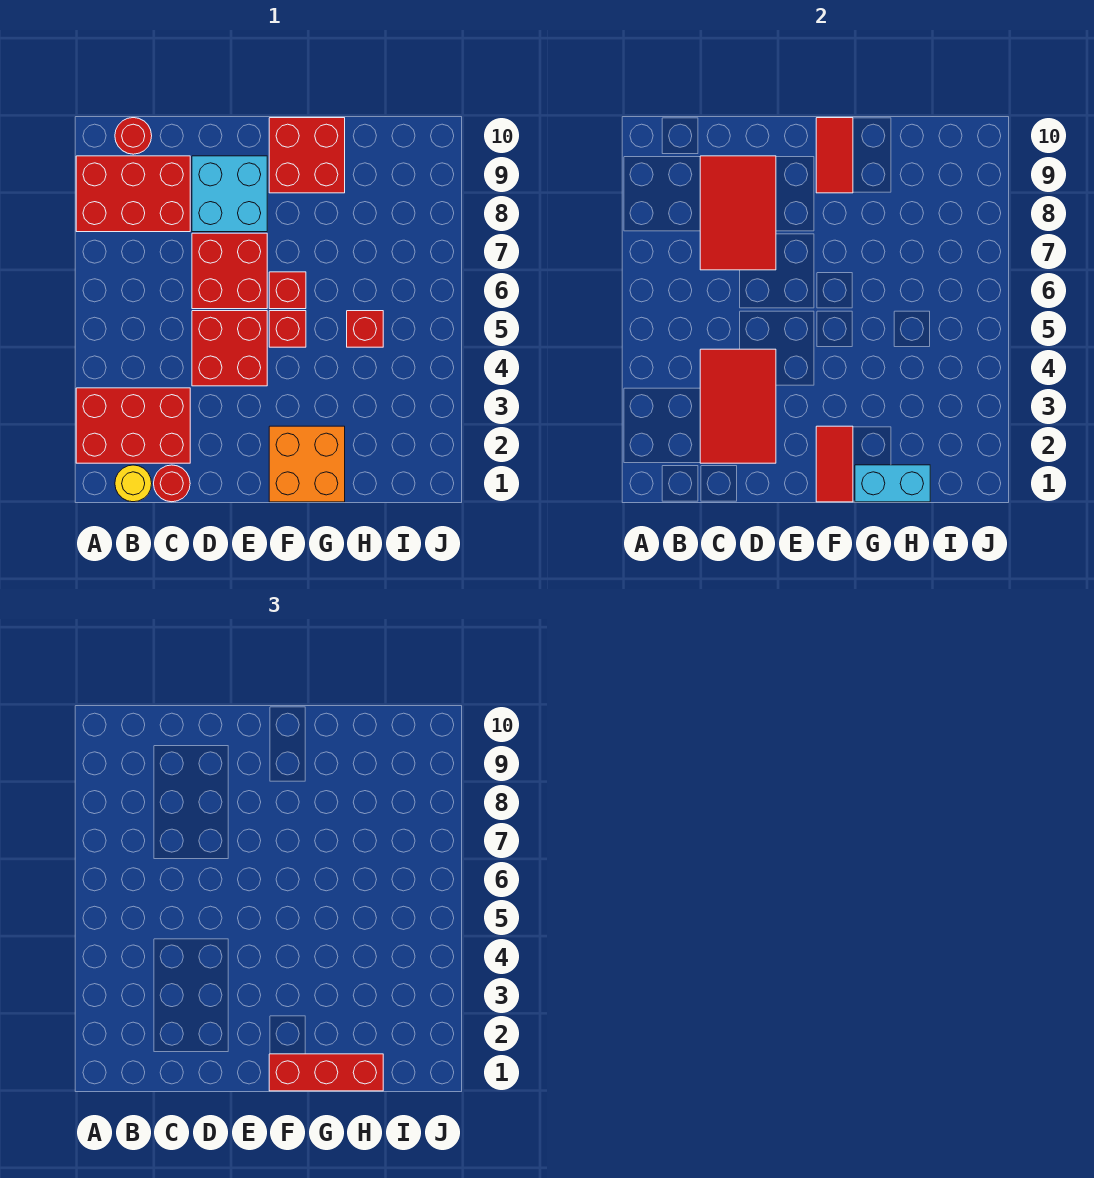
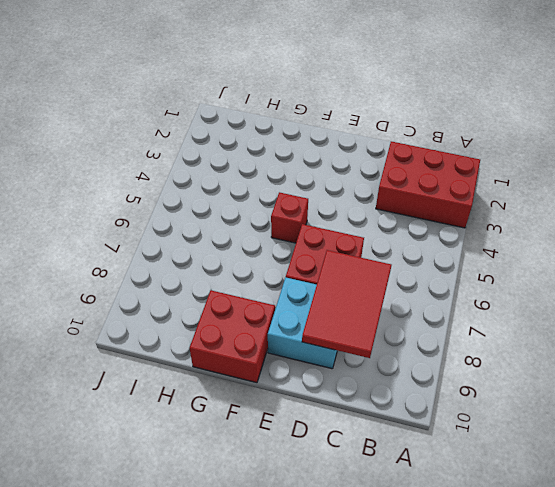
none -> red 2x3 brick [76,156,190,232]
none -> yellow 1x1 round brick [115,465,152,502]
none -> red 1x1 round brick [115,118,152,154]

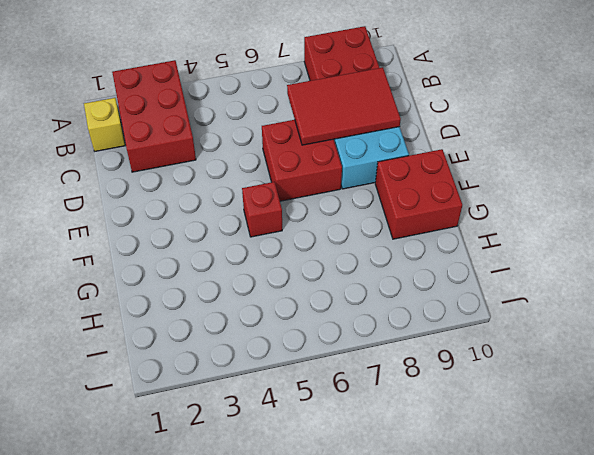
yellow 1x1 brick [84,98,125,151] -> yellow 1x1 round brick [115,465,152,502]
none -> red 1x1 round brick [115,118,152,154]
none -> red 1x1 round brick [154,465,190,502]
none -> red 2x2 brick [192,311,267,386]

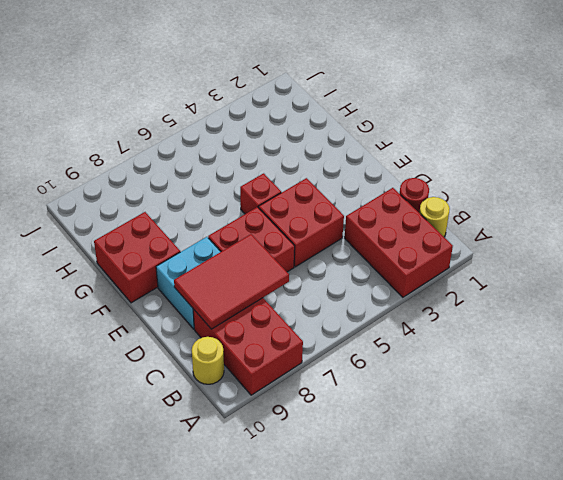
yellow 1x1 round brick [192,337,224,384] -> red 1x1 round brick [115,118,152,154]
none -> orange 2x2 brick [269,426,345,502]
none -> red 1x1 brick [269,272,306,309]
none -> red 1x1 brick [347,311,383,347]

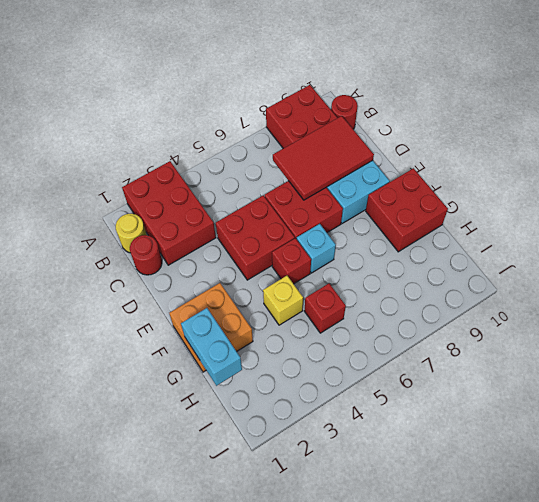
cyan 1x1 brick [297,224,336,273] -> red 1x1 brick [269,272,306,309]
yellow 1x1 brick [263,276,303,325] -> none
none -> red 2x3 tile [700,349,776,463]
none -> red 1x2 tile [816,426,853,502]
none -> red 1x2 tile [816,118,853,193]

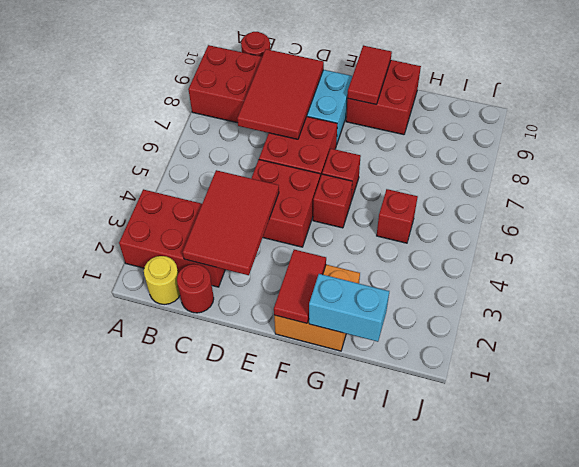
none -> red 1x3 brick [269,1054,383,1091]

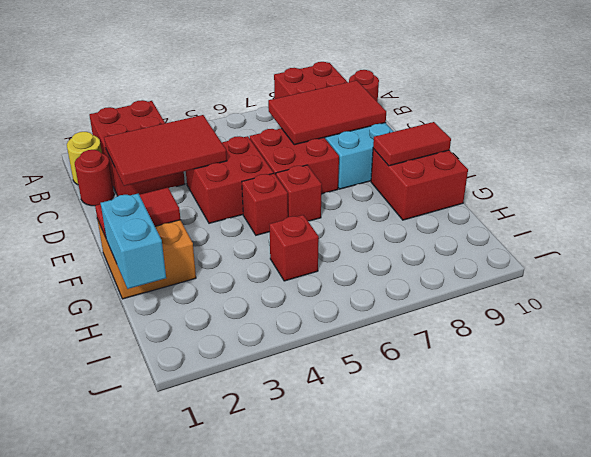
none -> red 1x3 brick [269,1054,383,1091]

